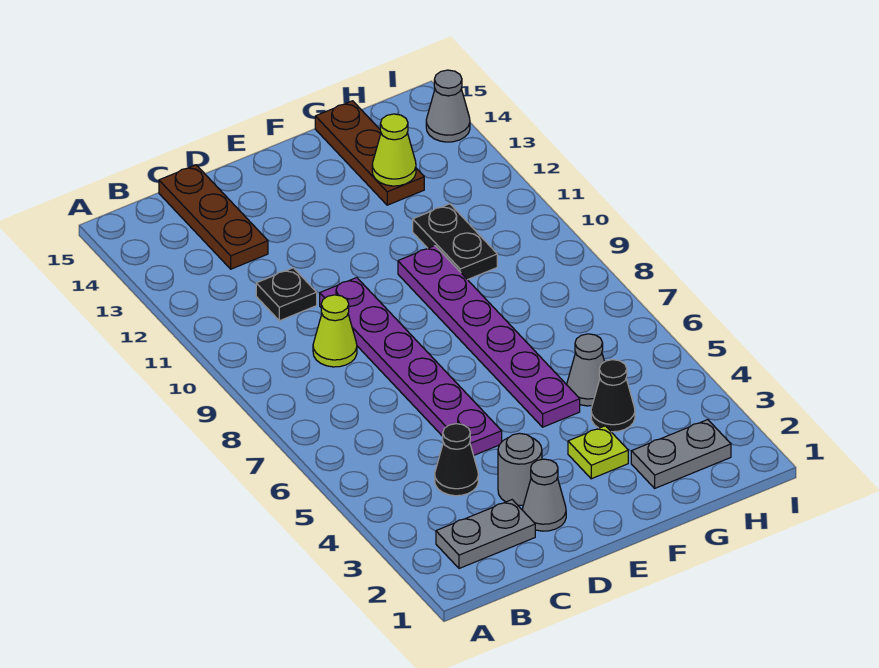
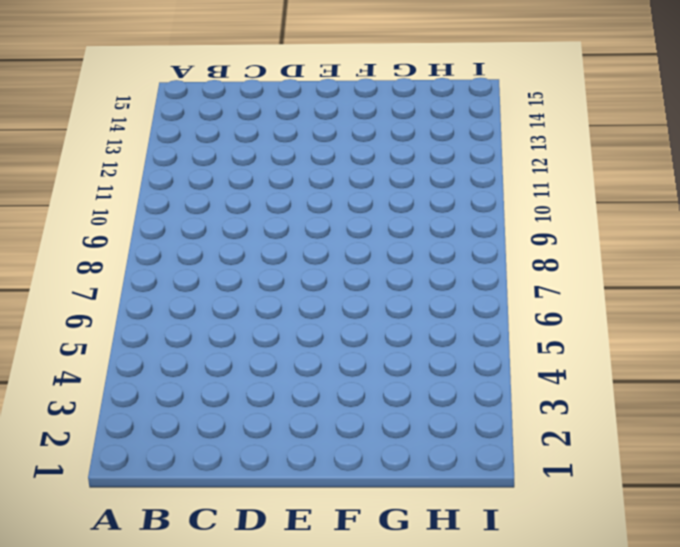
none -> grey 1x2 plate [436,500,535,568]
none -> black 1x1 cone [435,424,478,496]
none -> lime 1x1 cone [313,295,357,367]

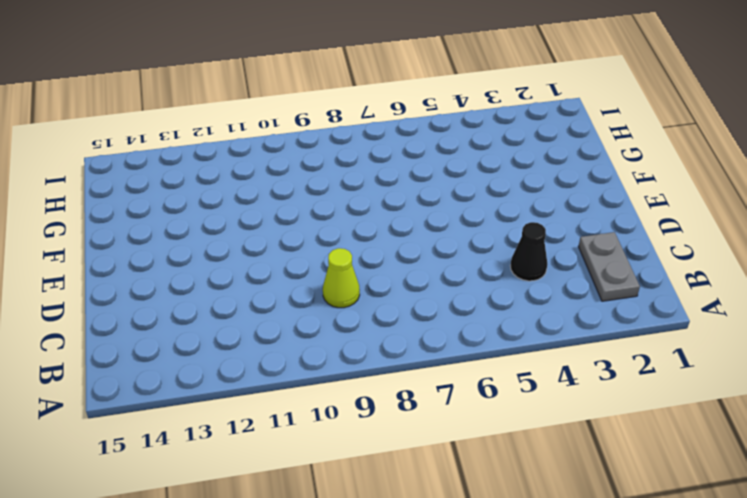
none -> black 1x1 plate [256,268,317,321]
none -> brown 1x3 plate [159,165,268,269]
none -> grey 1x1 cone [522,459,566,531]

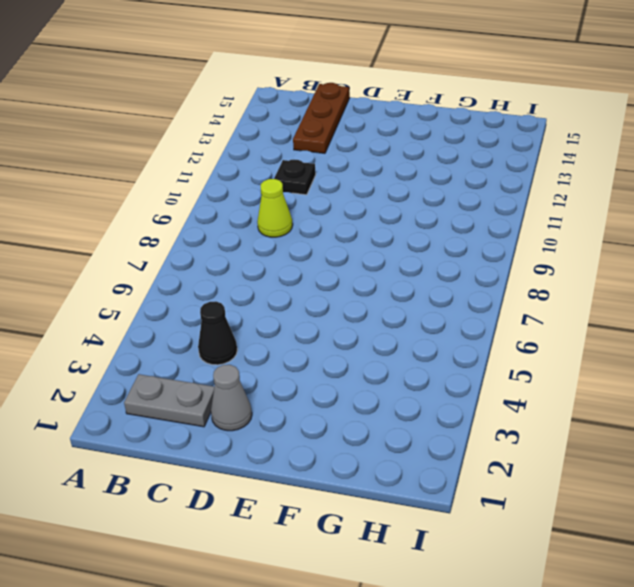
none -> grey 1x1 round brick [498,433,542,505]
none -> purple 1x6 plate [320,278,502,455]
none -> lime 1x1 plate [568,426,628,479]

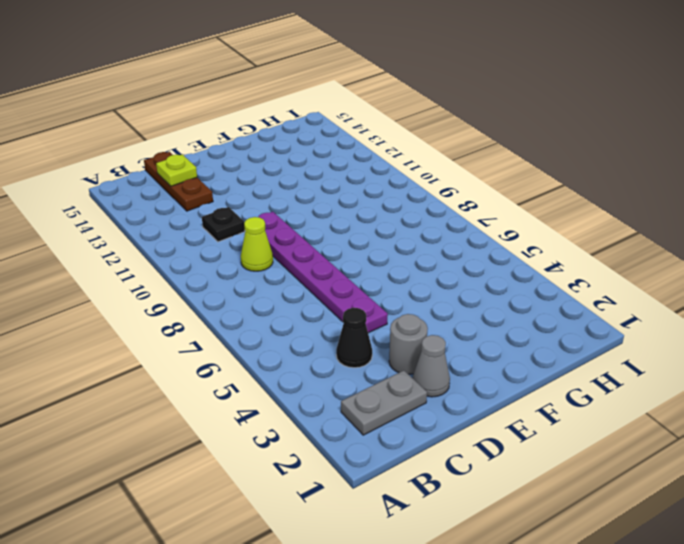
lime 1x1 plate [156,154,197,186] -> lime 1x1 plate moved to [568,426,628,479]
none -> purple 1x6 plate [398,246,580,427]
none -> grey 1x2 plate [631,420,731,488]
none -> black 1x1 cone [591,360,635,432]

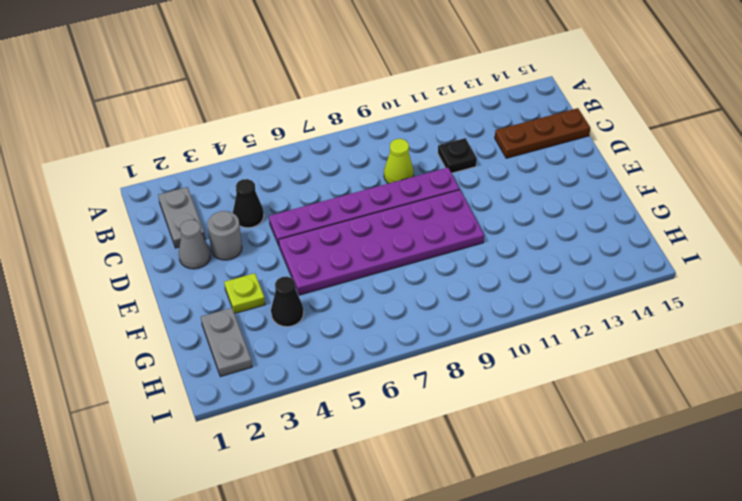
purple 2x6 plate [279,190,484,295] -> purple 1x6 plate [398,246,580,427]
none -> grey 1x1 cone [567,334,605,406]
none -> black 1x2 plate [413,204,497,280]
none -> brown 1x3 plate [315,101,424,205]

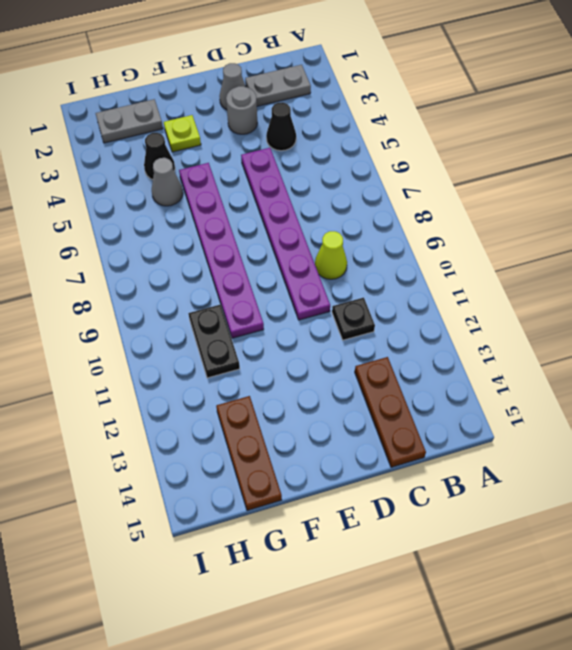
none -> grey 1x1 cone [426,70,470,142]
none -> lime 1x1 cone [372,114,416,186]

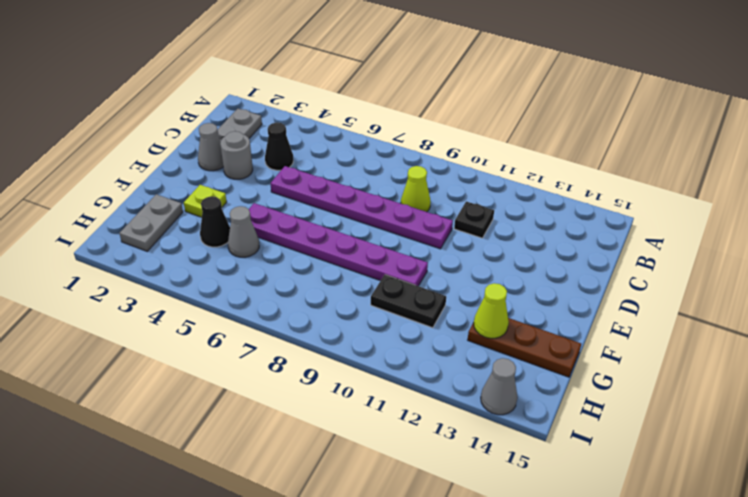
none -> brown 1x3 plate [159,165,268,269]

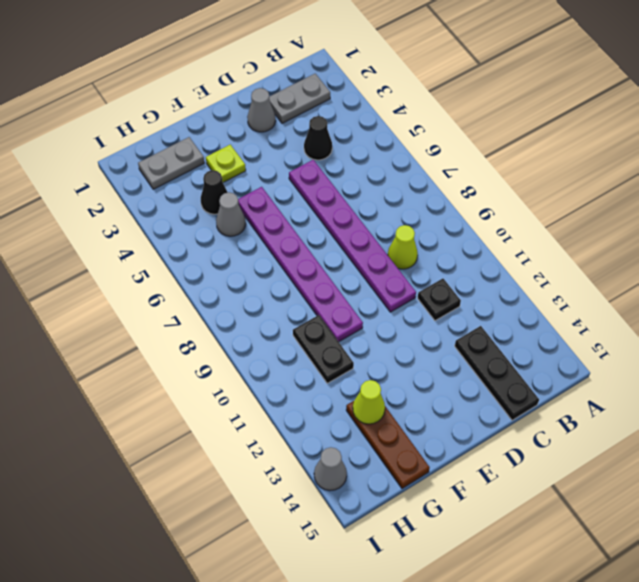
black 1x3 plate [455,326,539,420] -> brown 1x3 plate [159,165,268,269]
none -> grey 1x1 round brick [498,433,542,505]

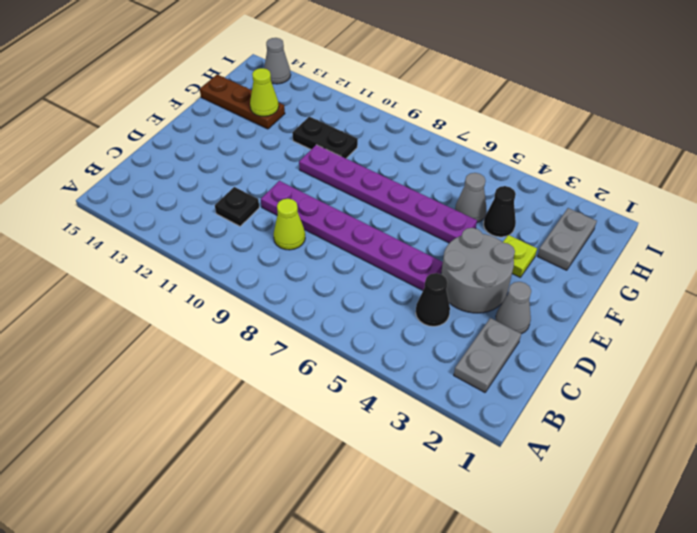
grey 2x2 round brick [441,228,515,313] -> grey 1x1 round brick [498,433,542,505]
none -> brown 1x3 plate [159,165,268,269]

